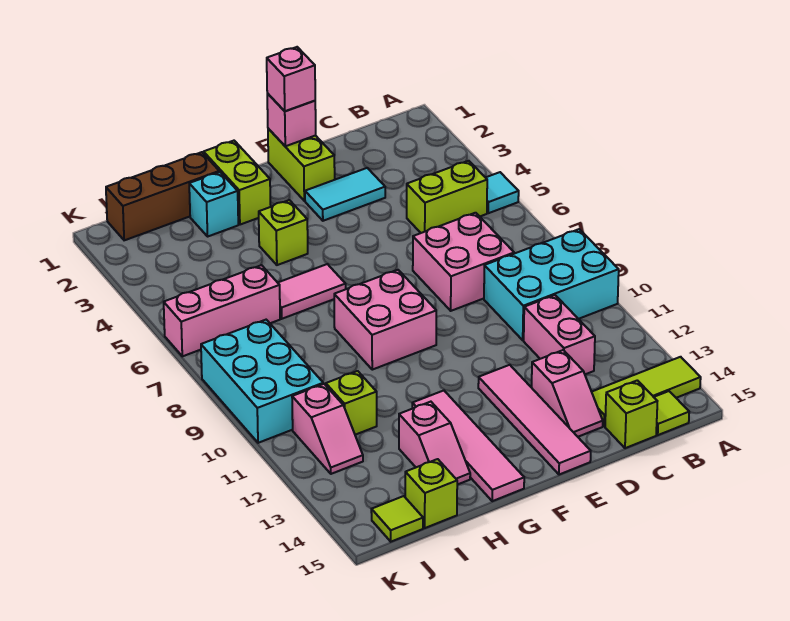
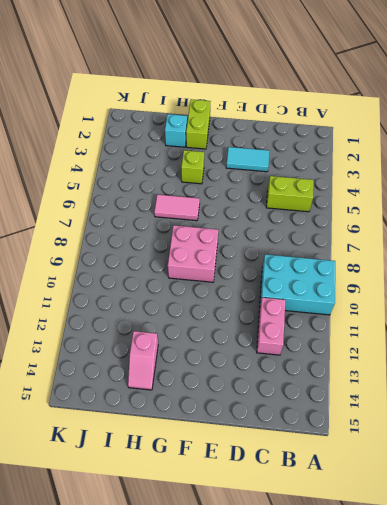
none -> cyan 1x1 tile [486,172,519,213]
none -> lime 1x3 tile [592,357,701,426]
none -> lime 1x1 tile [654,391,689,435]

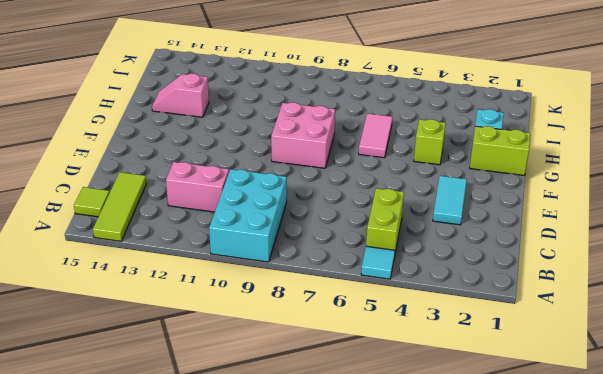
none -> pink 2x2 brick [413,213,514,311]
none -> lime 1x1 brick [605,380,657,448]
none -> pink 1x2 slope [532,350,603,437]

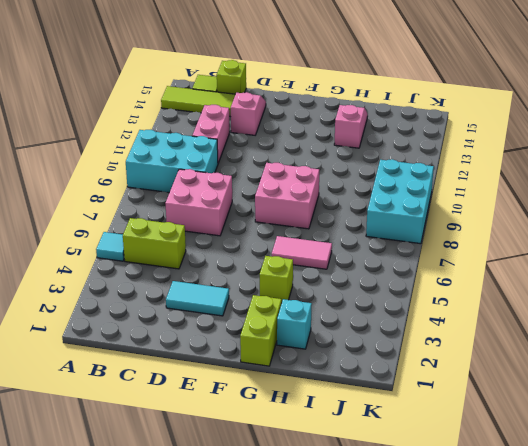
none -> lime 1x2 brick [268,129,335,201]
none -> pink 1x4 tile [478,365,591,475]
none -> pink 1x4 tile [412,391,524,501]

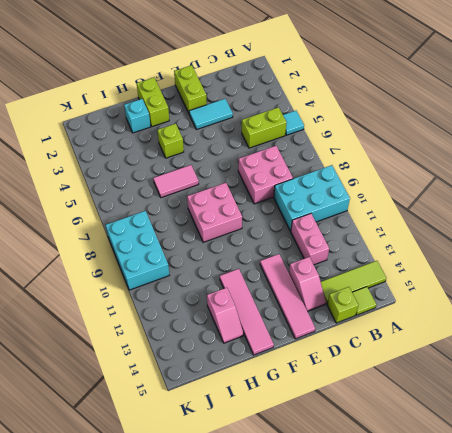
none -> brown 1x3 brick [106,152,219,240]
none -> pink 1x3 brick [164,265,280,356]
none -> lime 1x1 brick [326,371,377,435]

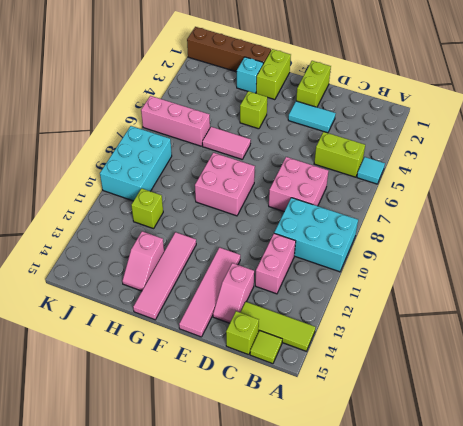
brown 1x4 brick [187,27,271,72] -> brown 1x3 brick [106,152,219,240]
none -> lime 1x1 brick [405,459,457,528]
none -> pink 1x2 slope [292,384,363,474]
none -> lime 1x1 tile [371,496,423,542]

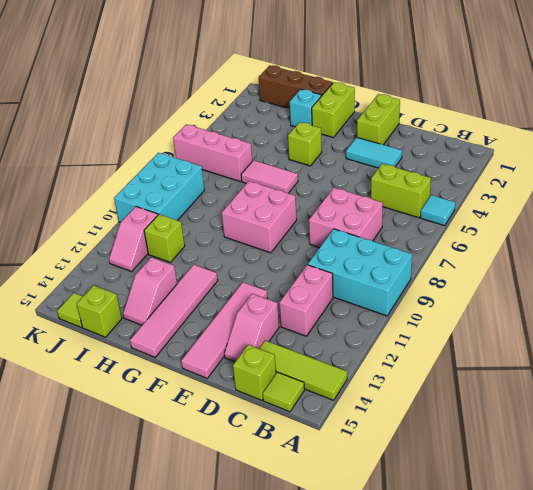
none -> pink 1x1 brick [267,93,316,146]
none -> pink 1x1 brick [267,47,315,111]

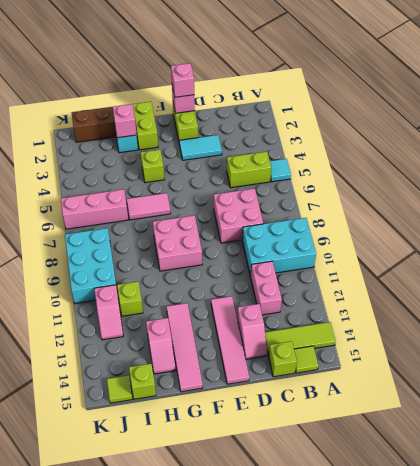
pink 1x1 brick [113,104,137,138] -> none

